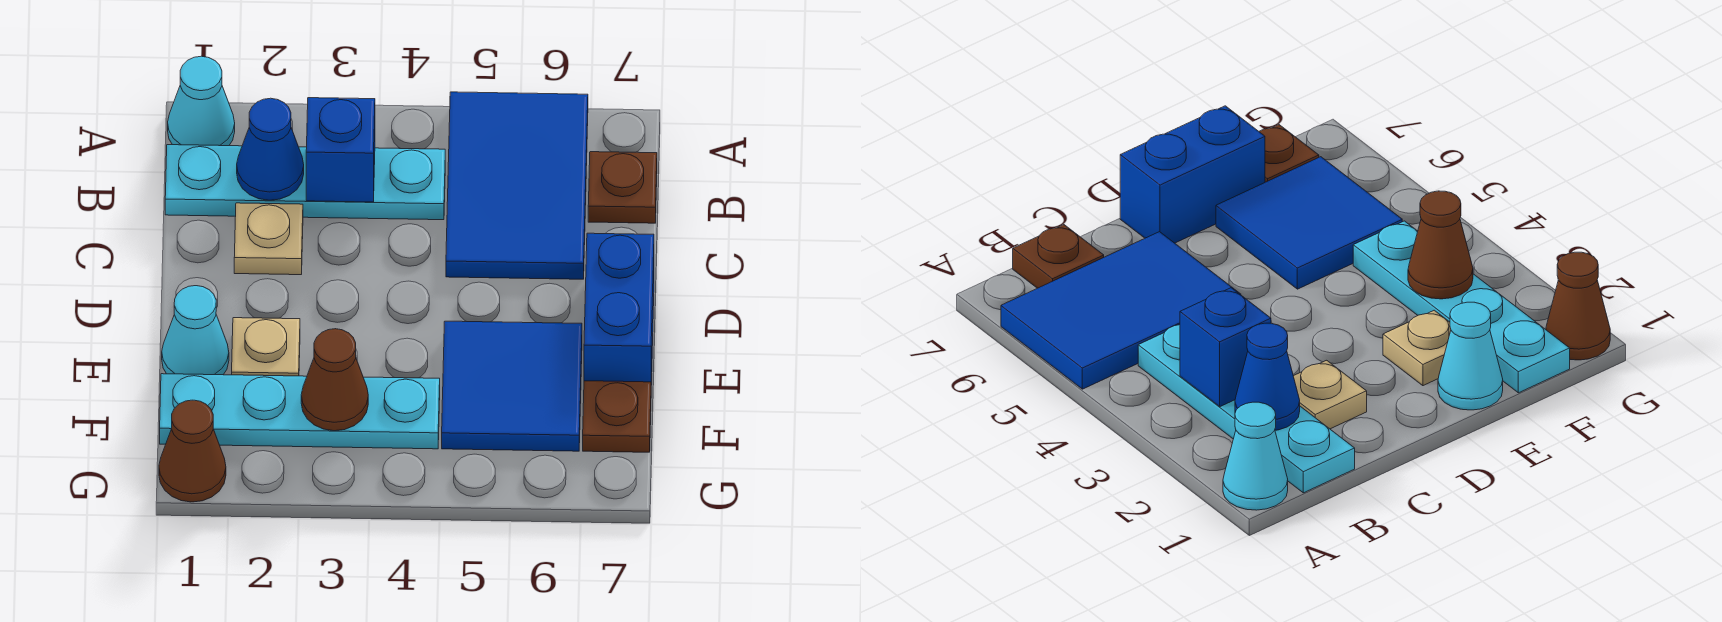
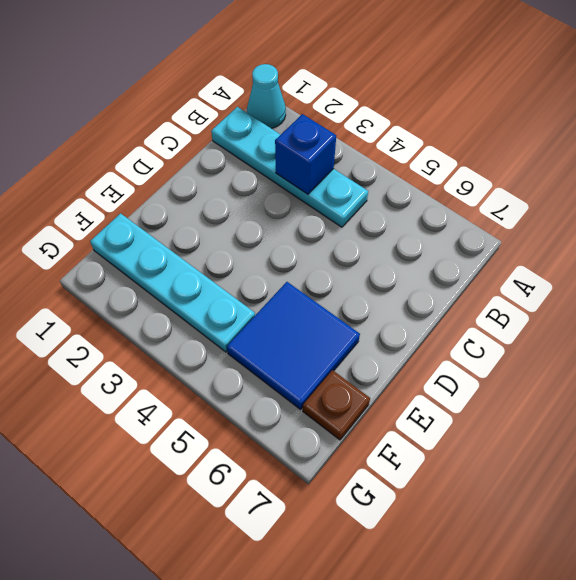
none -> blue 2x3 tile [446,92,588,279]
none -> brown 1x1 plate [588,152,657,223]
none -> tan 1x1 plate [234,203,303,275]

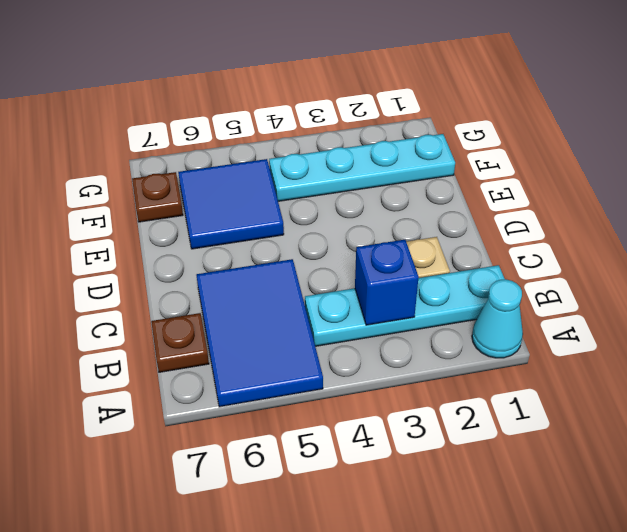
none -> blue 1x2 brick [584,233,654,385]
none -> cyan 1x1 cone [162,286,229,375]
none -> tan 1x1 plate [232,318,300,376]

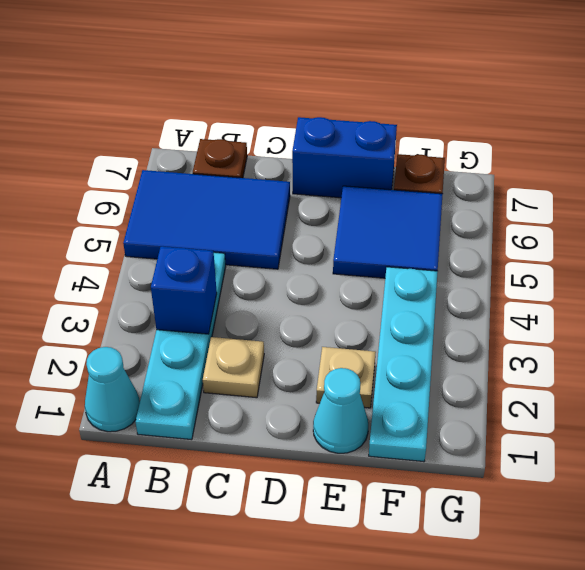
none -> brown 1x1 cone [159,400,226,502]
none -> blue 1x1 cone [237,98,304,200]
none -> brown 1x1 cone [301,329,368,431]

